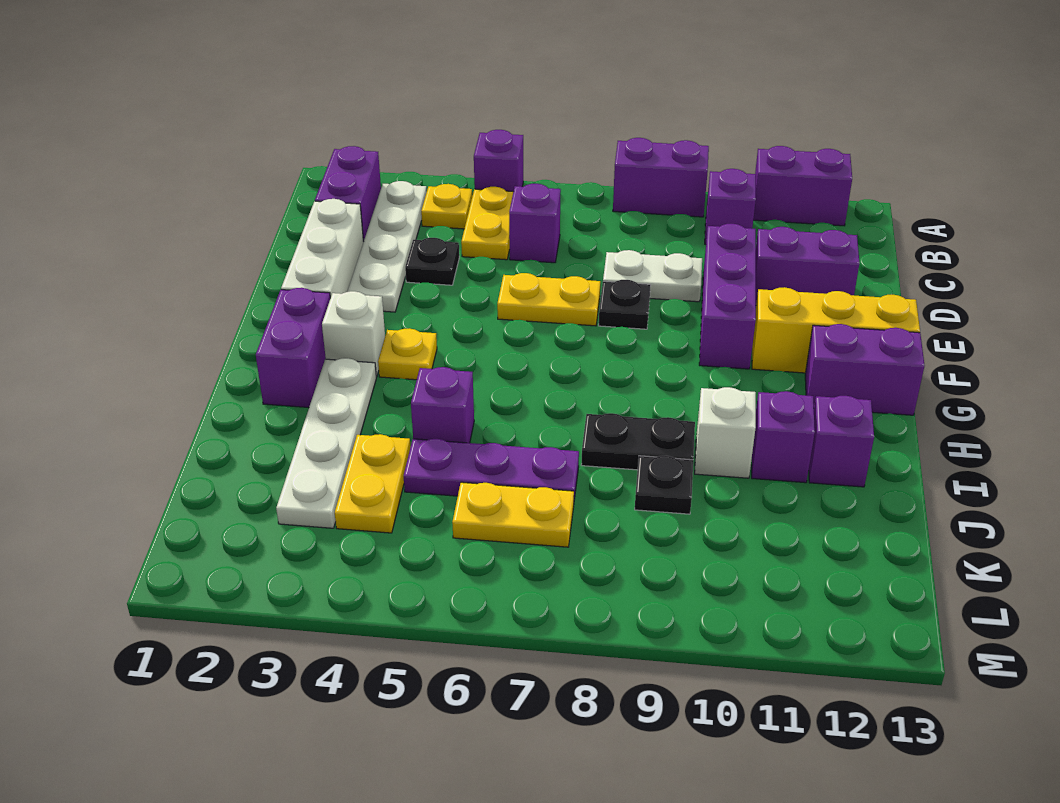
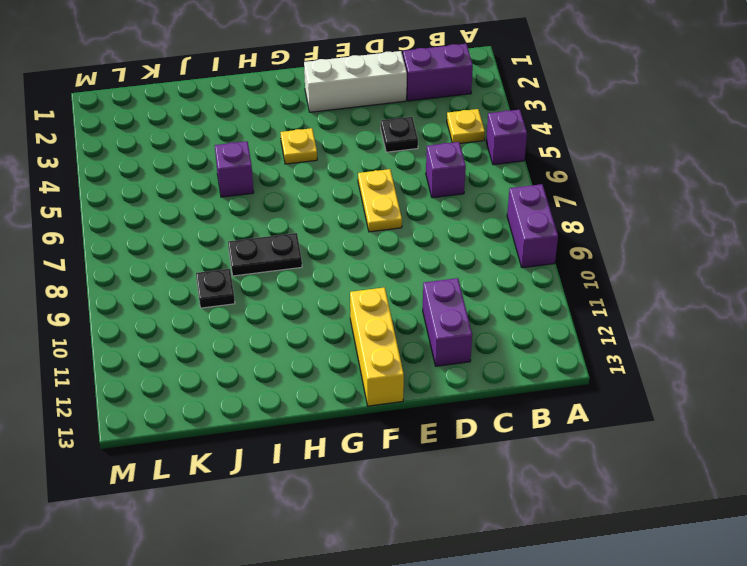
black 1x2 plate [228,233,302,276] -> black 1x2 plate turned to [581,413,695,470]
none -> purple 1x2 brick [753,146,852,226]
none -> white 1x4 plate [347,181,427,312]
none -> yellow 1x2 plate [461,187,513,260]
none -> purple 1x1 brick [705,169,756,244]

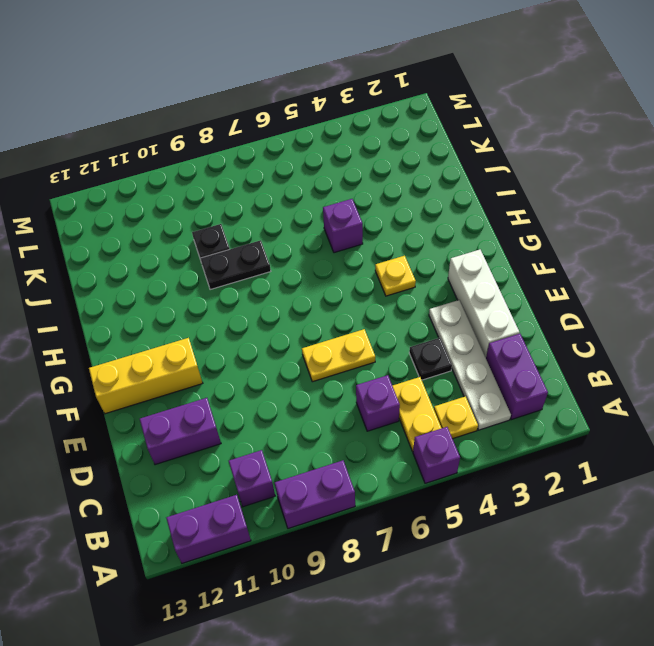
none -> white 1x2 plate [603,250,702,302]
none -> purple 1x3 brick [699,224,756,369]
none -> black 1x1 plate [599,280,651,329]
none -> purple 1x2 brick [256,288,330,408]

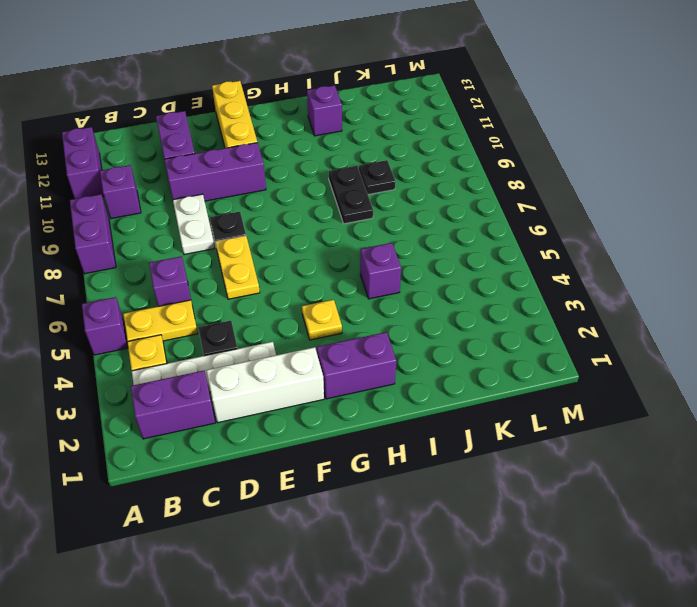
none -> white 1x1 brick [322,291,385,377]
none -> purple 1x2 brick [805,324,924,415]
none -> white 1x4 plate [276,358,376,528]
none -> white 1x1 brick [695,387,756,478]

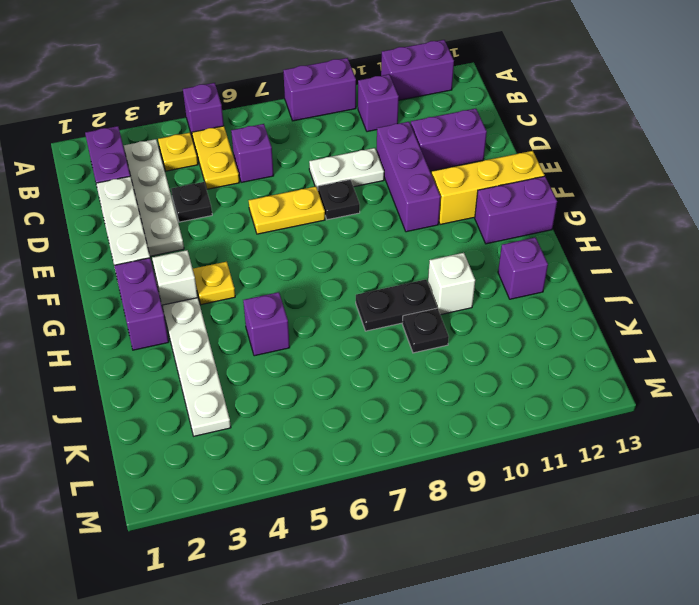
none -> purple 1x1 brick [752,391,815,483]
none -> yellow 1x2 plate [335,434,411,533]
none -> purple 1x3 plate [404,439,579,499]
none -> yellow 1x2 plate [452,482,574,547]

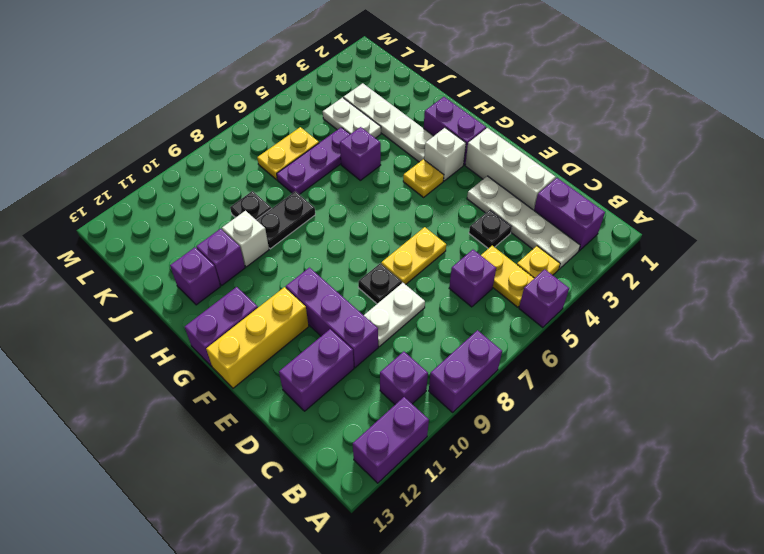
white 1x2 plate [323,98,381,138] -> yellow 1x2 plate [335,434,411,533]

